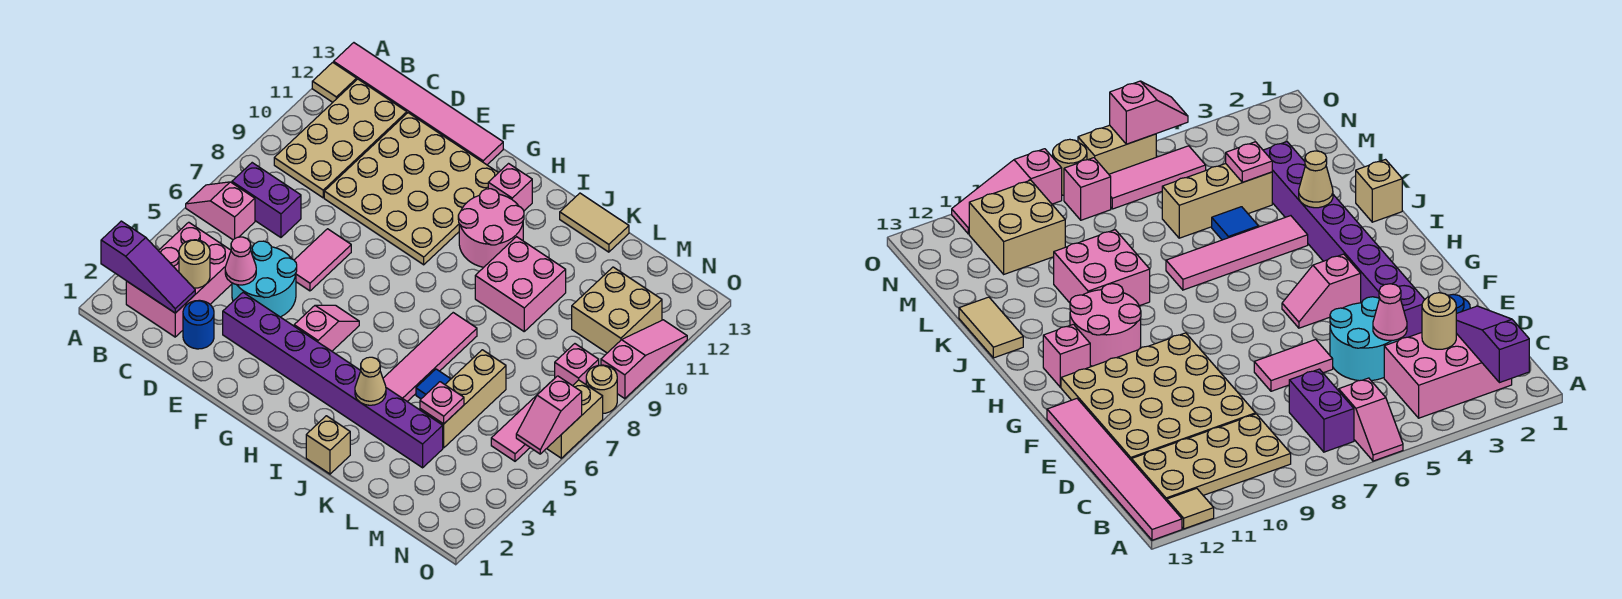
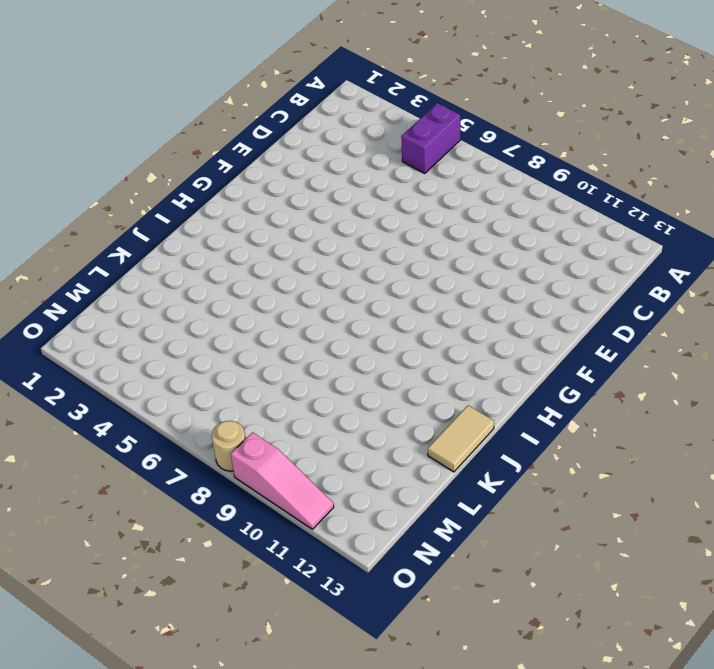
purple 1x2 brick [401,103,460,173] -> purple 1x2 brick moved to [232,163,301,237]
none -> pink 1x2 slope [186,182,255,240]
none -> tan 1x1 tile [312,62,357,102]
none -> pink 1x6 tile [334,43,503,165]
none -> pink 2x3 brick [126,222,232,337]

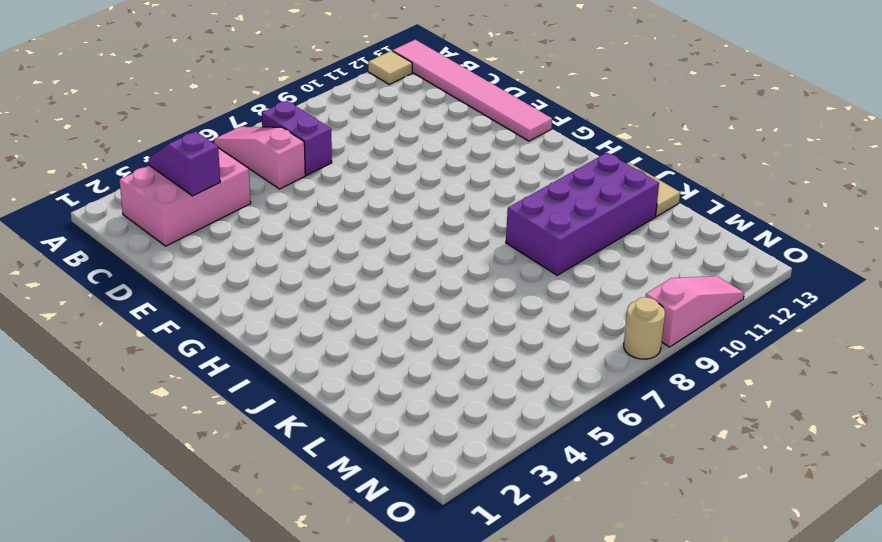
pink 1x3 slope [214,127,305,189] -> pink 1x2 slope [186,182,255,240]
purple 1x2 slope [149,131,220,196] -> tan 1x1 round brick [179,240,210,288]
purple 2x4 brick [506,153,659,275] -> pink 2x2 brick [475,237,566,331]
none -> tan 2x4 plate [274,79,407,198]
none -> blue 1x1 round brick [183,300,214,349]
none -> cyan 2x2 round brick [232,241,297,317]
none -> tan 4x4 plate [324,113,498,265]

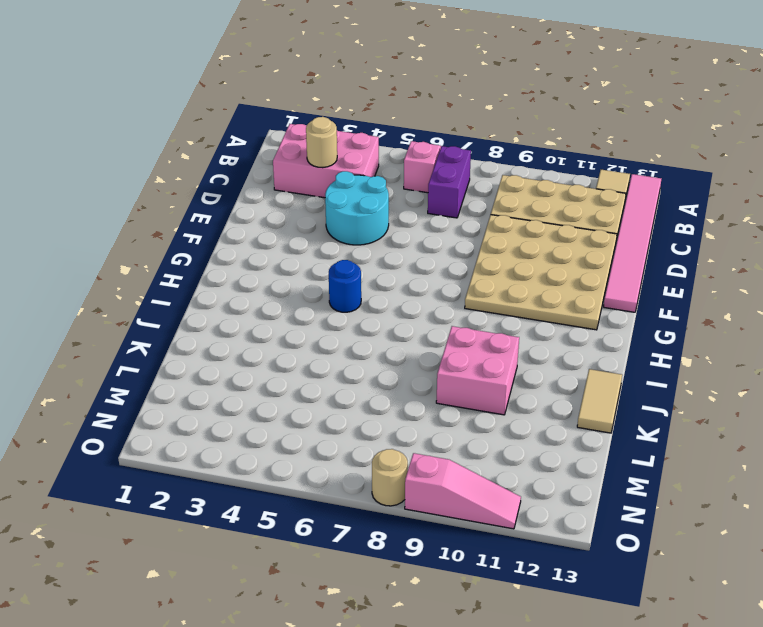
blue 1x1 round brick [329,260,361,312] -> blue 1x1 round brick moved to [183,300,214,349]
none -> purple 1x8 brick [223,293,443,468]
none -> pink 1x2 tile [294,229,351,291]
none -> pink 1x2 slope [294,305,359,351]
none -> pink 2x2 round brick [458,189,524,267]

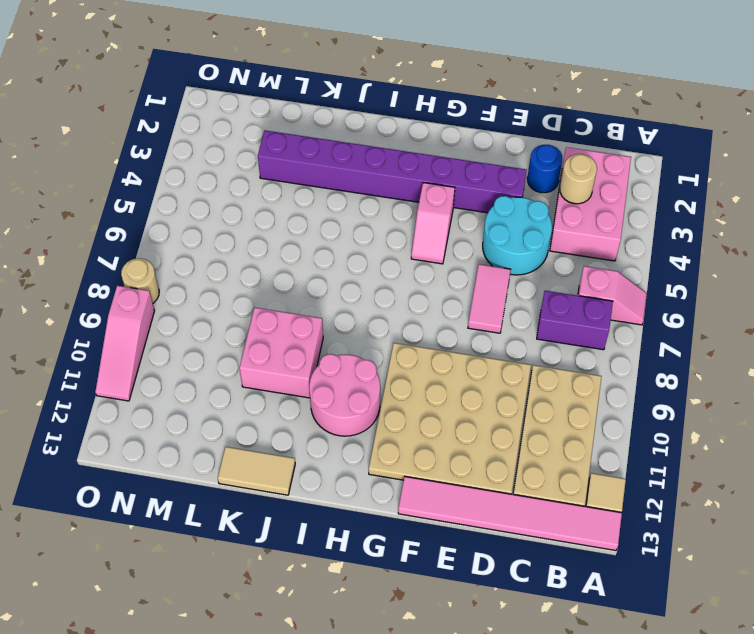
none -> pink 1x1 brick [488,164,532,211]
none -> tan 1x1 brick [306,416,350,474]
none -> pink 1x4 tile [383,313,477,401]
none -> blue 1x1 tile [416,369,450,399]

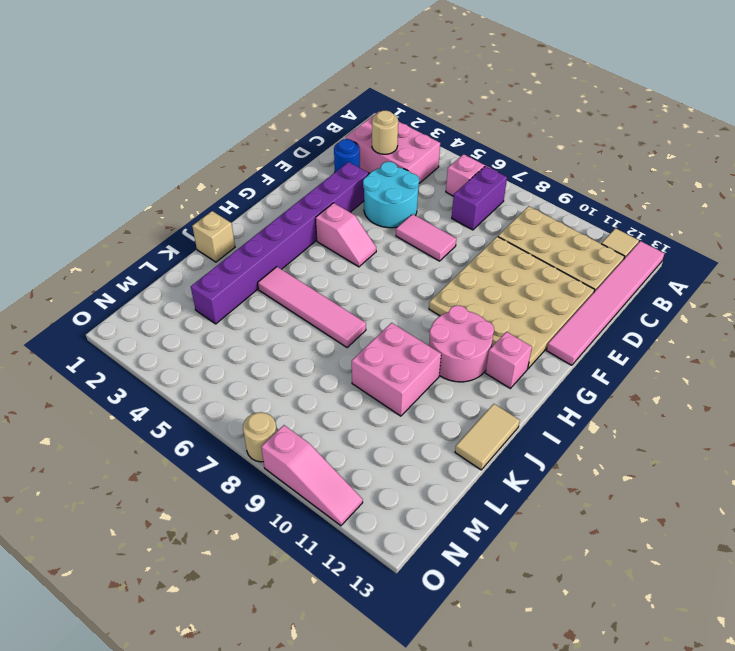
none -> blue 1x1 tile [416,369,450,399]
none -> tan 1x3 brick [420,350,506,448]
none -> tan 2x2 brick [572,267,662,353]
none -> pink 1x3 tile [491,380,553,461]

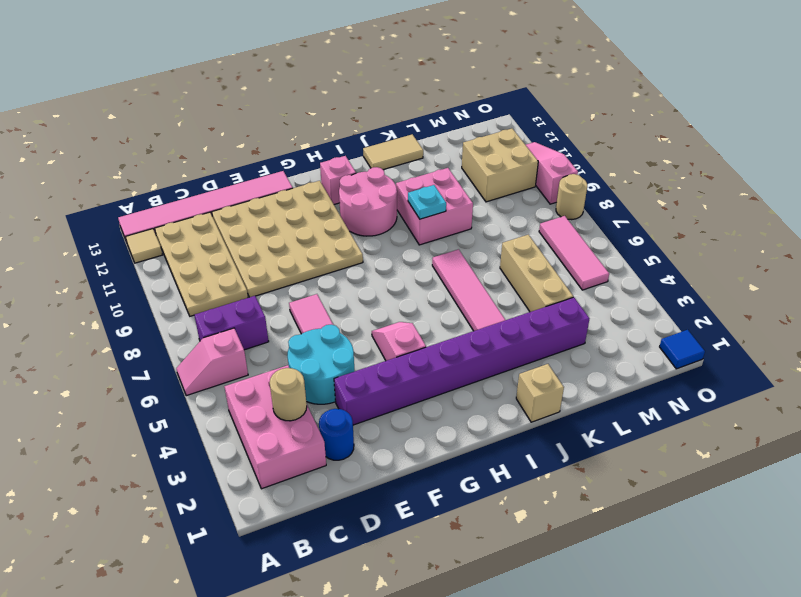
cyan 1x1 plate [408,185,446,219] -> none
blue 1x1 tile [660,330,705,369] -> blue 1x1 tile moved to [416,369,450,399]
none -> pink 1x1 brick [555,344,599,386]
none -> tan 1x2 brick [547,380,603,458]
none -> purple 1x3 slope [101,221,195,313]
none -> pink 1x1 cone [225,237,256,285]

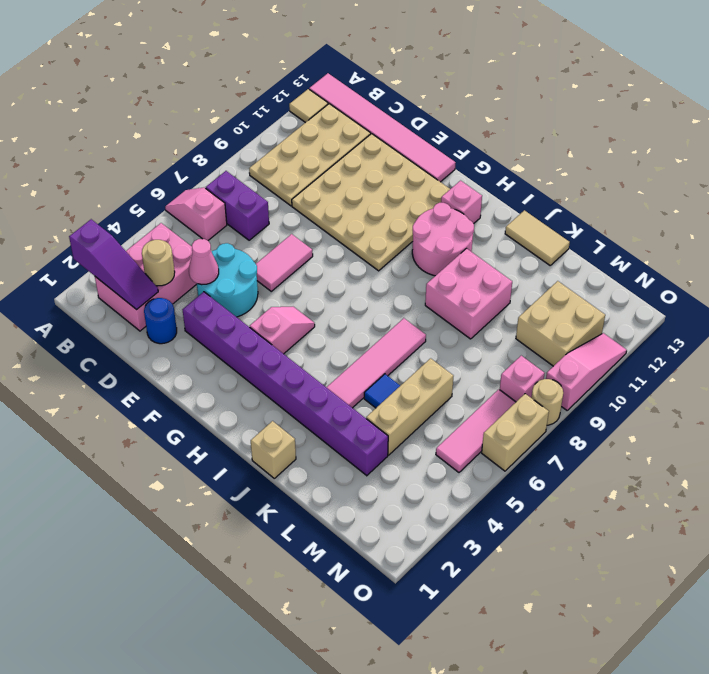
none -> tan 1x1 cone [355,357,386,405]
none -> pink 1x1 plate [420,382,464,424]
none -> pink 1x2 slope [516,376,582,454]

